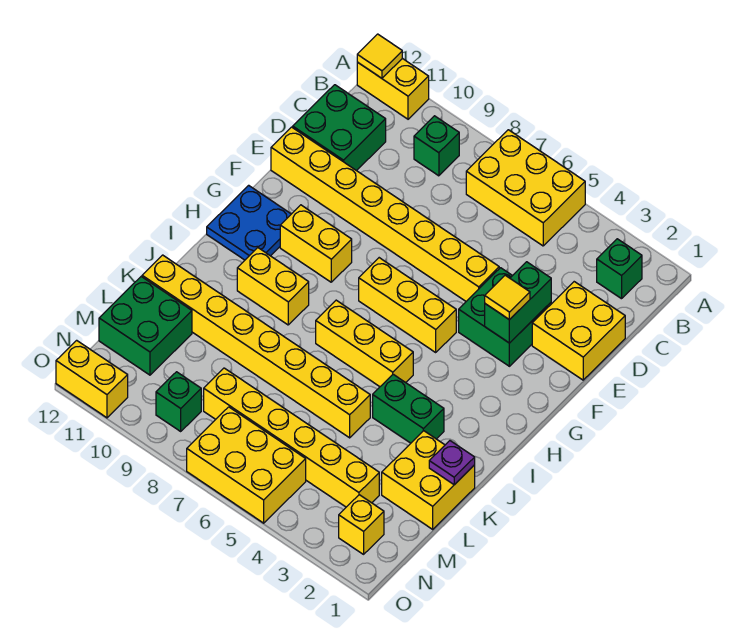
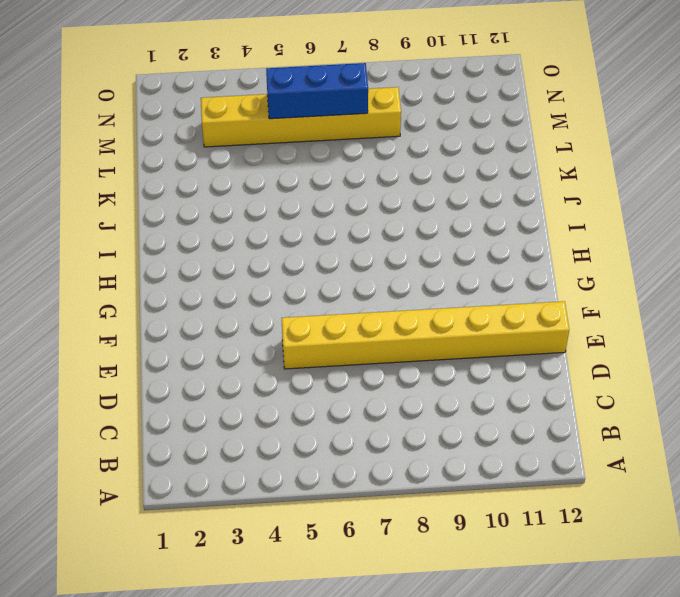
blue 1x3 brick [266,63,368,119] -> none
none -> yellow 2x3 brick [466,130,585,246]
none -> yellow 1x2 brick [357,58,429,119]
none -> green 1x1 brick [597,239,642,299]

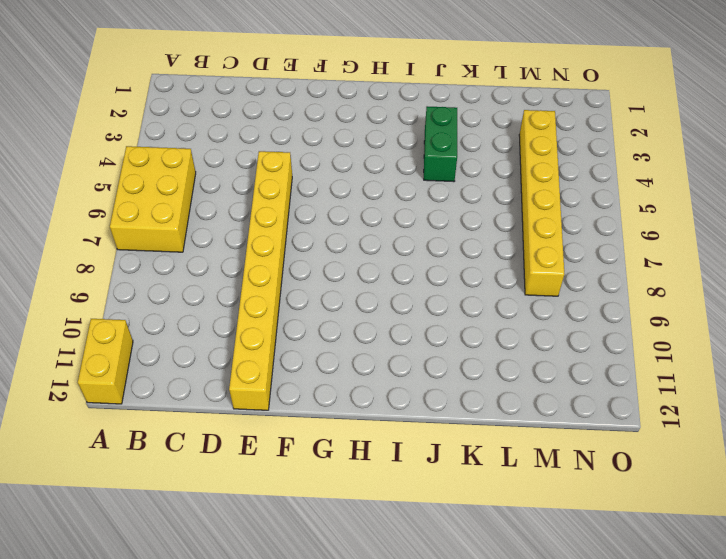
none -> green 1x1 brick [597,239,642,299]
none -> green 1x1 brick [414,116,459,176]
none -> green 2x2 brick [293,85,386,171]

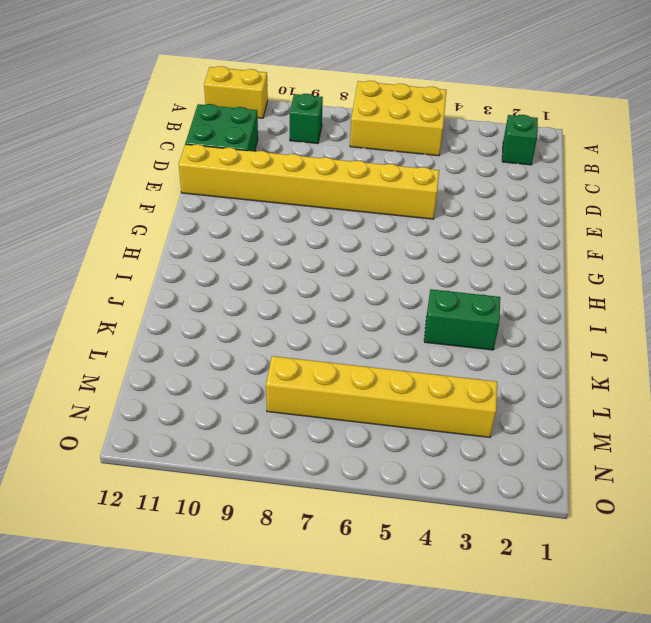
none -> yellow 2x2 brick [532,282,625,380]
none -> green 2x2 brick [459,268,551,366]
none -> yellow 1x3 brick [359,258,456,352]

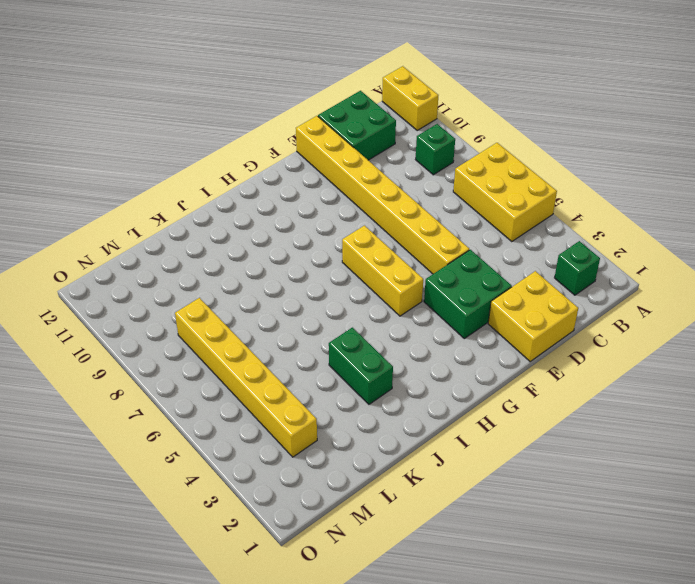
none -> yellow 1x2 brick [280,205,352,282]
none -> blue 2x2 plate [207,185,291,260]
none -> yellow 1x3 brick [316,300,413,387]

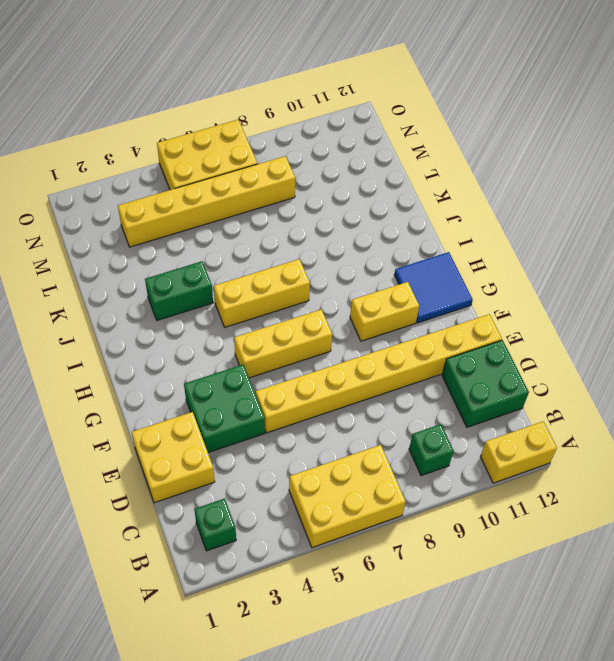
blue 2x2 tile [394,252,473,323] -> blue 2x2 plate [207,185,291,260]
none -> yellow 1x2 brick [237,248,309,325]
none -> yellow 2x2 brick [382,431,475,529]
none -> yellow 1x8 brick [142,255,370,438]

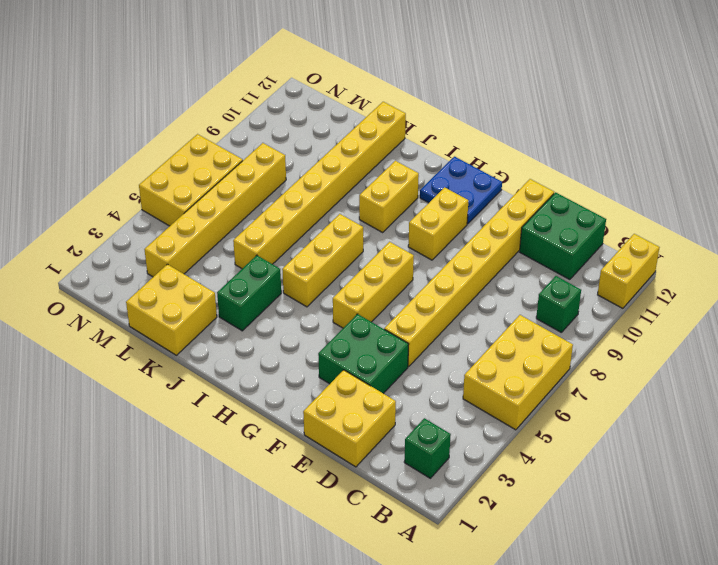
none -> green 2x2 brick [99,277,192,375]
none -> yellow 1x1 brick [339,495,384,554]
none -> green 1x1 brick [156,372,201,431]

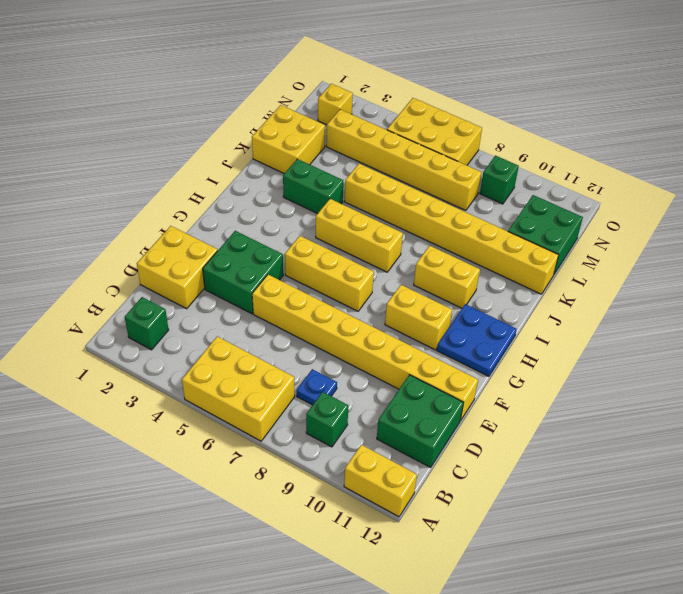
blue 1x1 plate [296,369,337,405] -> none
none -> yellow 1x2 brick [56,340,128,418]
none -> yellow 1x1 tile [357,34,402,78]
none -> green 1x2 brick [485,262,551,343]

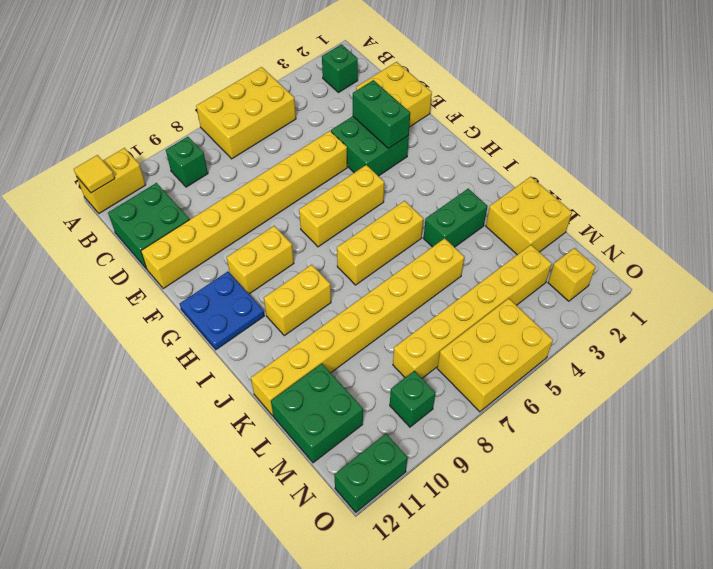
green 1x2 brick [334,434,408,512] -> yellow 1x2 brick [56,340,128,418]
none -> purple 1x1 plate [429,441,475,485]
none -> yellow 1x1 tile [485,275,530,320]

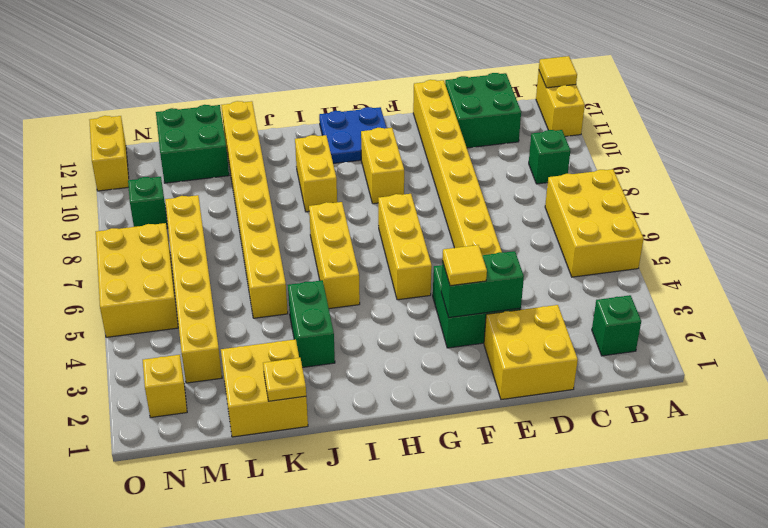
yellow 1x1 plate [263,358,306,401] -> purple 1x1 plate [429,441,475,485]

